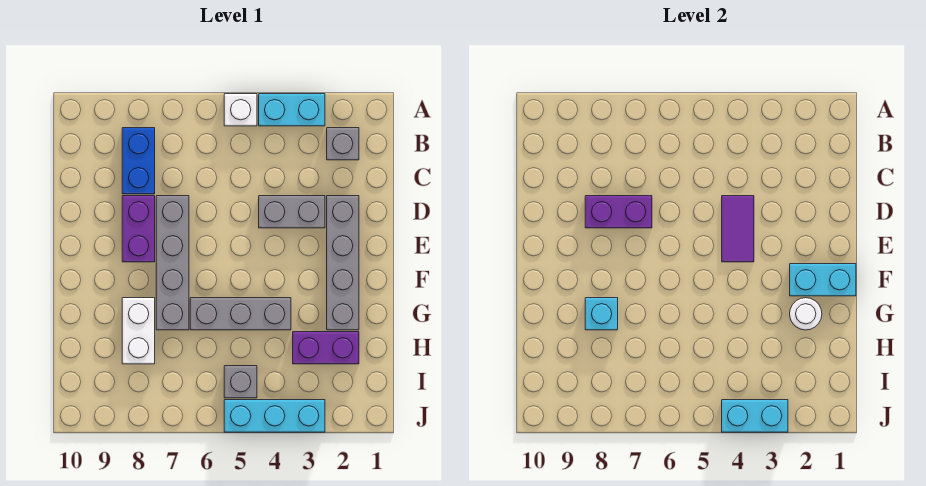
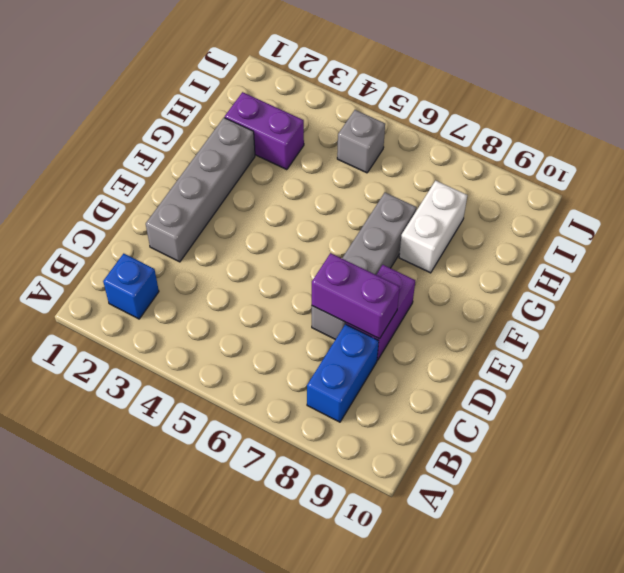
blue 1x1 brick [103,254,159,319] -> grey 1x1 brick [327,128,359,160]
none -> cyan 1x2 brick [259,94,325,126]
none -> white 1x1 brick [224,94,257,126]
none -> grey 1x2 brick [259,196,325,228]

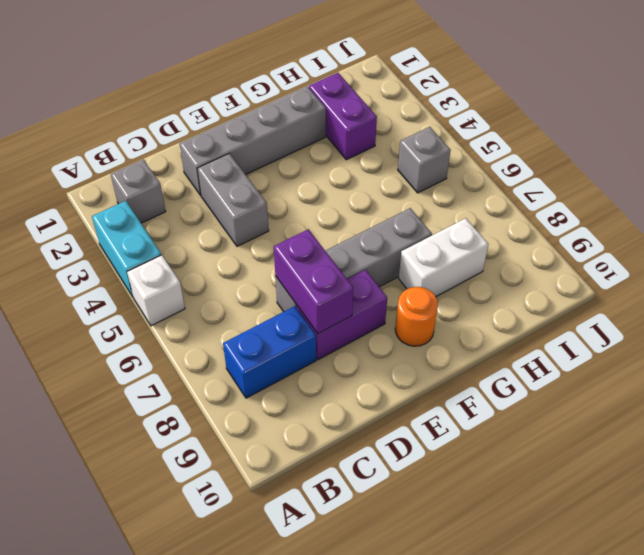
orange 1x1 round brick [395,287,438,346] -> none
none -> grey 1x3 brick [190,298,291,330]
none -> cyan 1x3 brick [224,400,325,432]
none -> purple 1x2 tile [722,196,754,262]

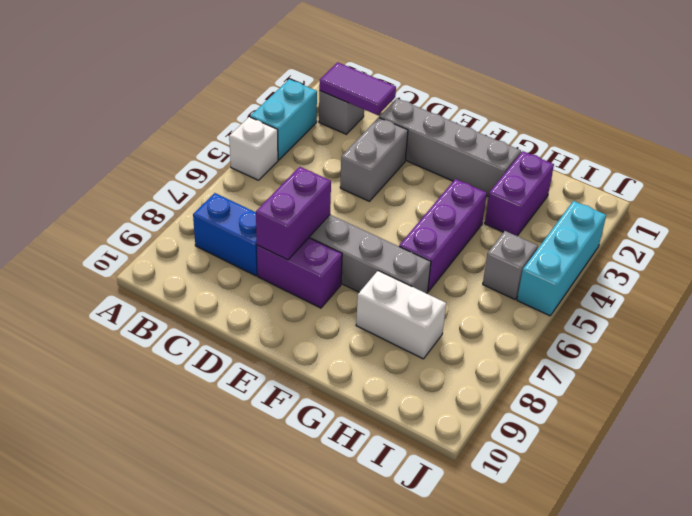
purple 1x2 tile [319,62,396,115] -> purple 1x2 tile moved to [722,196,754,262]
purple 1x3 brick [399,179,487,291] -> grey 1x3 brick [190,298,291,330]
none -> cyan 1x2 brick [790,264,856,296]
none -> white 1x1 round brick [790,298,822,330]
none -> cyan 1x1 brick [585,298,618,330]

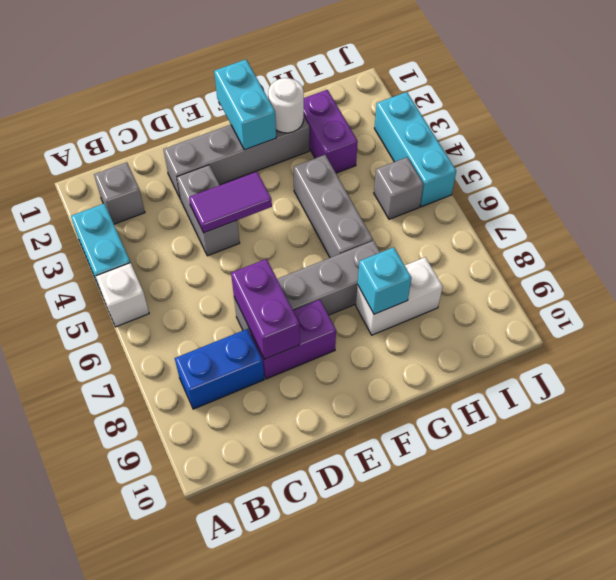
none -> cyan 1x2 brick [722,400,788,432]

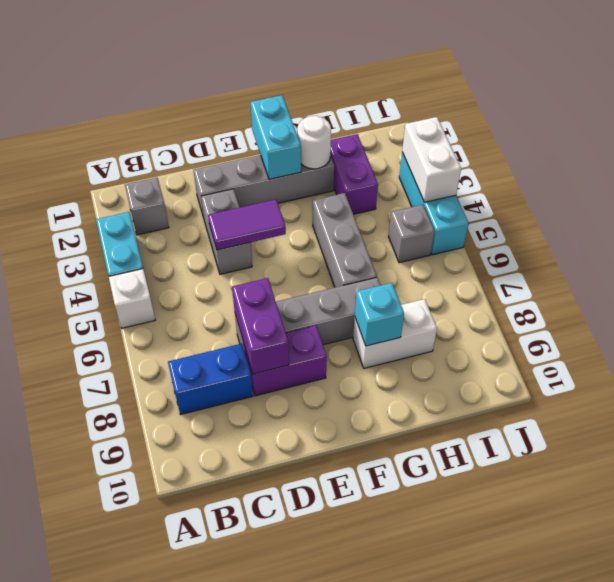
white 1x2 brick [402,117,461,202] -> cyan 1x2 brick [722,400,788,432]

